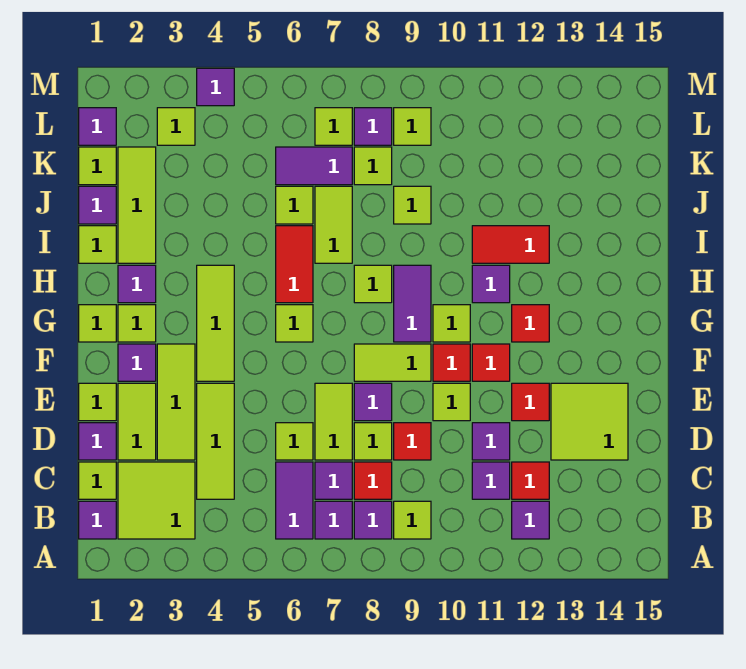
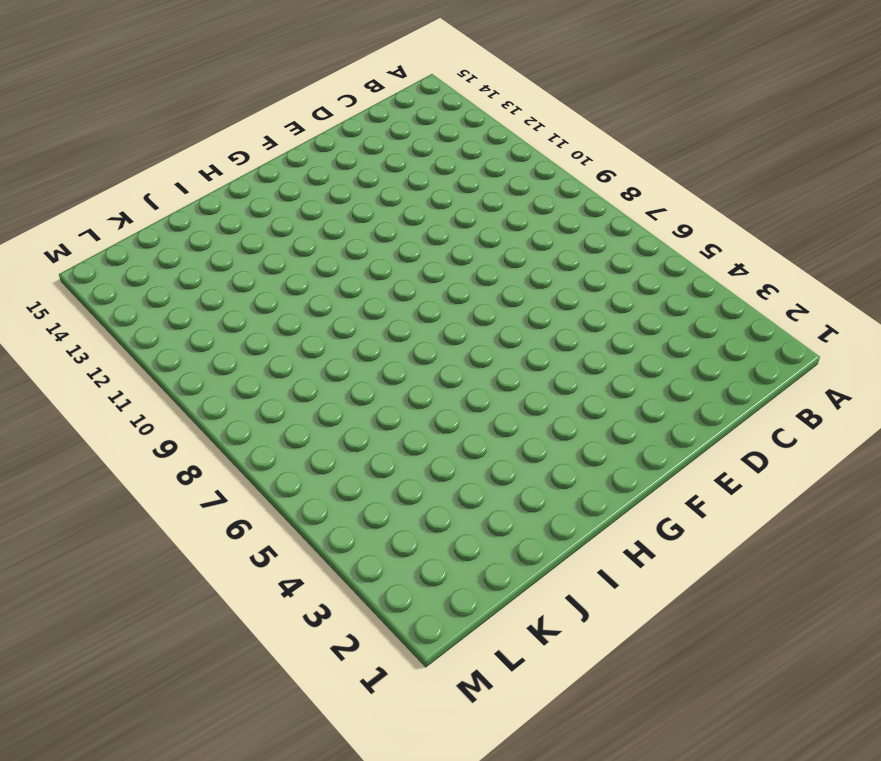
none -> purple 1x1 tile [79,501,116,539]
none -> lime 2x2 tile [118,462,195,539]
none -> purple 1x2 tile [276,462,313,539]
none -> purple 1x1 tile [315,501,352,539]

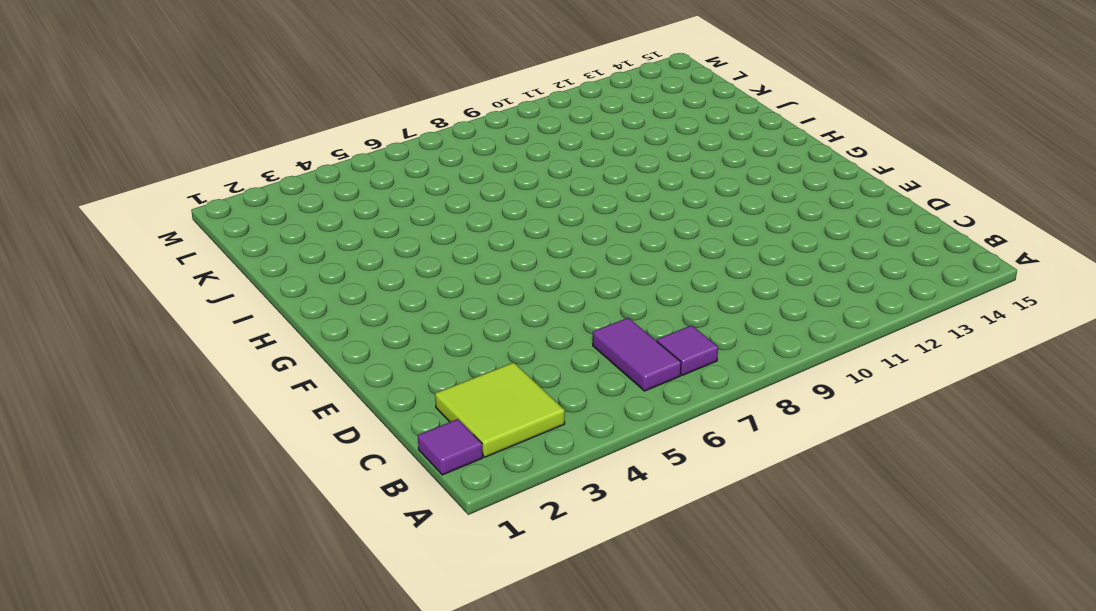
none -> purple 1x1 tile [354,501,392,539]
none -> lime 1x1 tile [394,501,431,539]
none -> purple 1x1 tile [512,501,549,539]
none -> lime 1x1 tile [79,462,116,499]

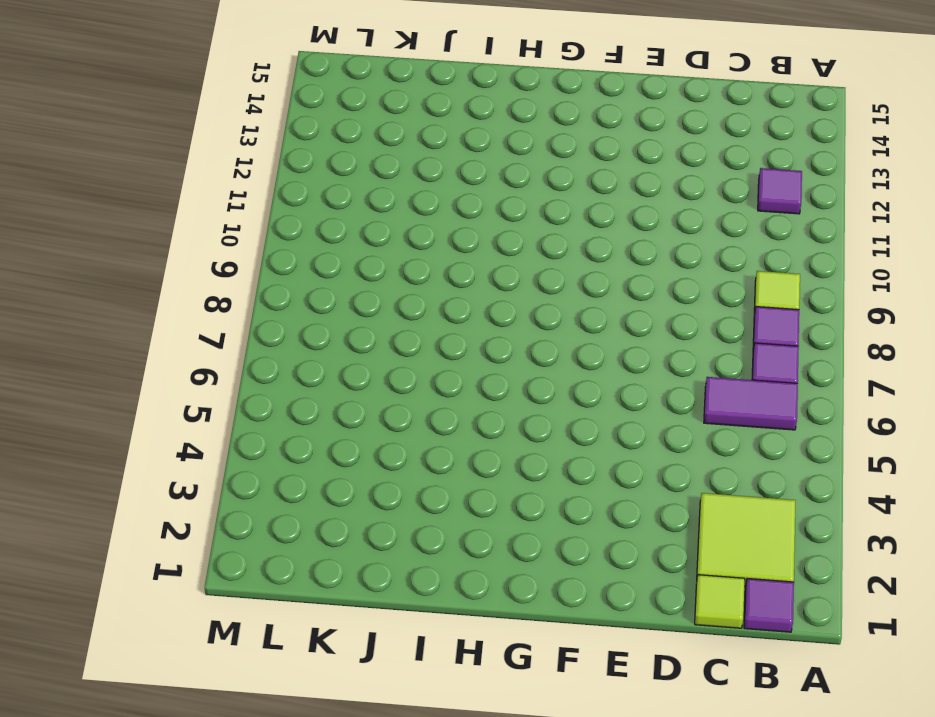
none -> lime 1x3 tile [197,383,234,499]
none -> purple 1x1 tile [315,462,352,499]
none -> red 1x1 tile [354,462,392,499]
none -> purple 1x1 tile [472,462,510,499]

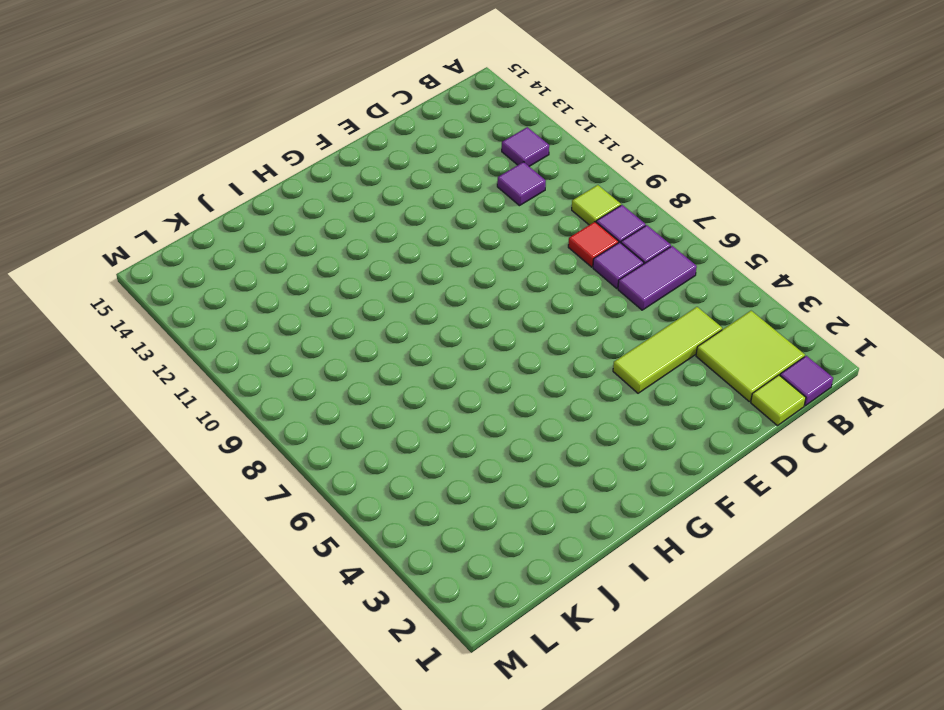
none -> red 1x1 tile [512,462,549,499]
none -> purple 1x1 tile [79,423,116,460]
none -> lime 1x2 tile [118,383,156,460]
none -> lime 1x3 tile [157,344,195,460]

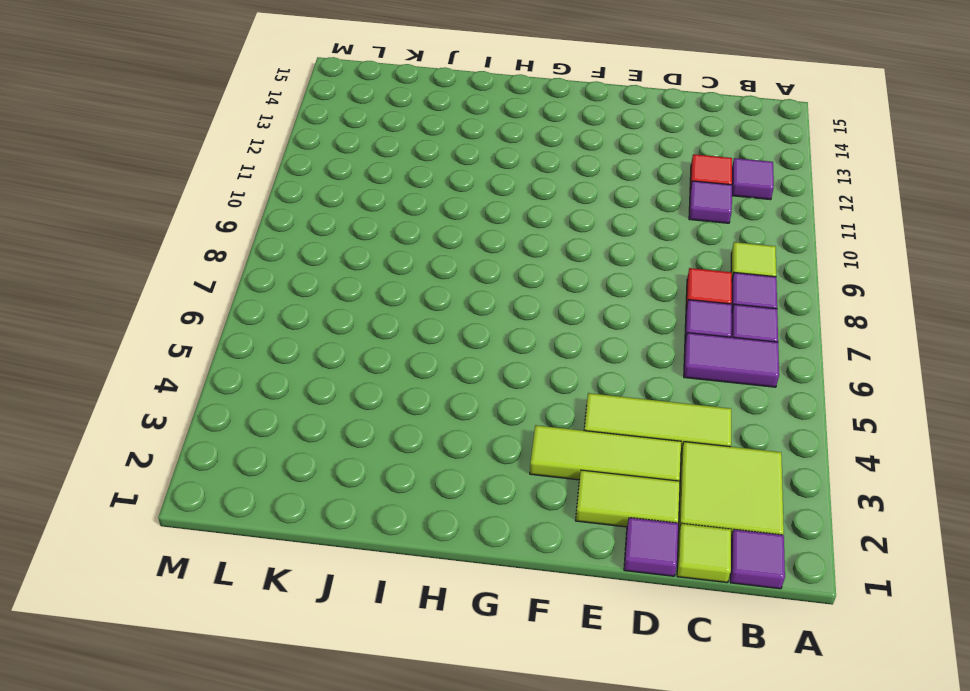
none -> lime 1x1 tile [276,423,313,460]
none -> lime 1x2 tile [315,383,352,460]
none -> lime 1x1 tile [354,423,392,460]
none -> red 1x1 tile [394,423,431,460]

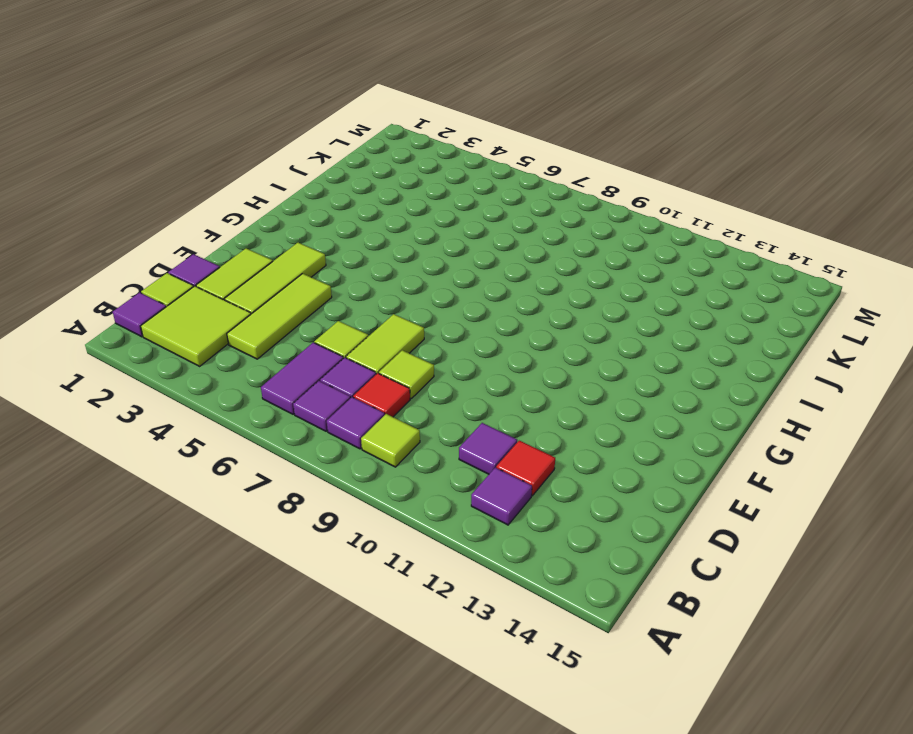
none -> red 1x1 tile [394,423,431,460]
none -> purple 1x1 tile [472,423,510,460]
none -> lime 2x2 tile [551,383,628,460]
none -> lime 1x1 tile [79,383,116,421]

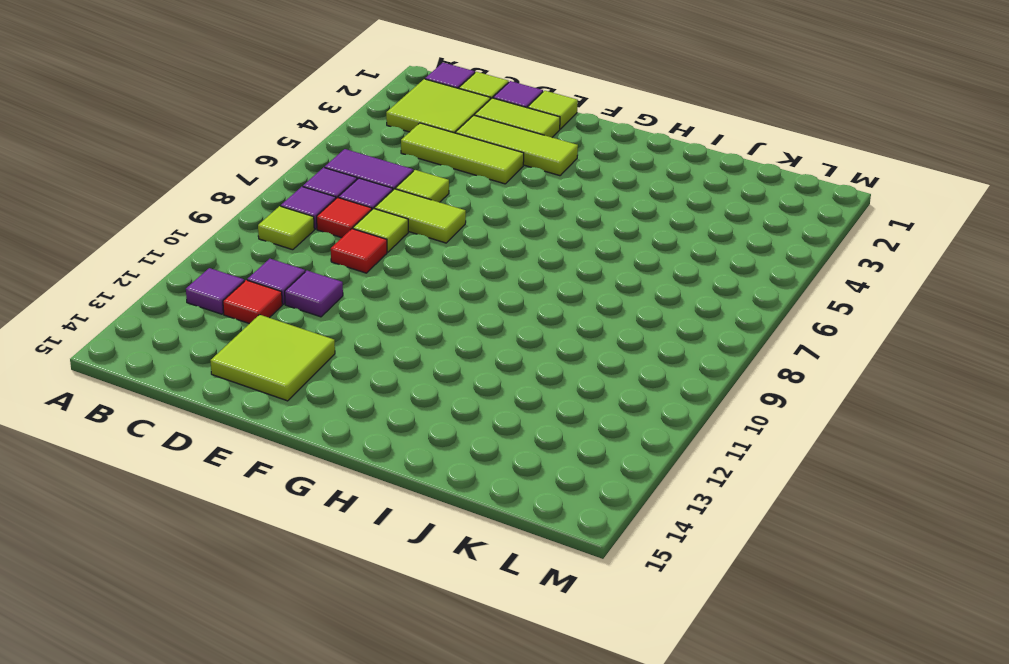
none -> purple 1x1 tile [354,383,392,421]
none -> lime 1x1 tile [433,383,470,421]
none -> red 1x1 tile [512,383,549,421]
none -> purple 1x1 tile [118,344,156,381]

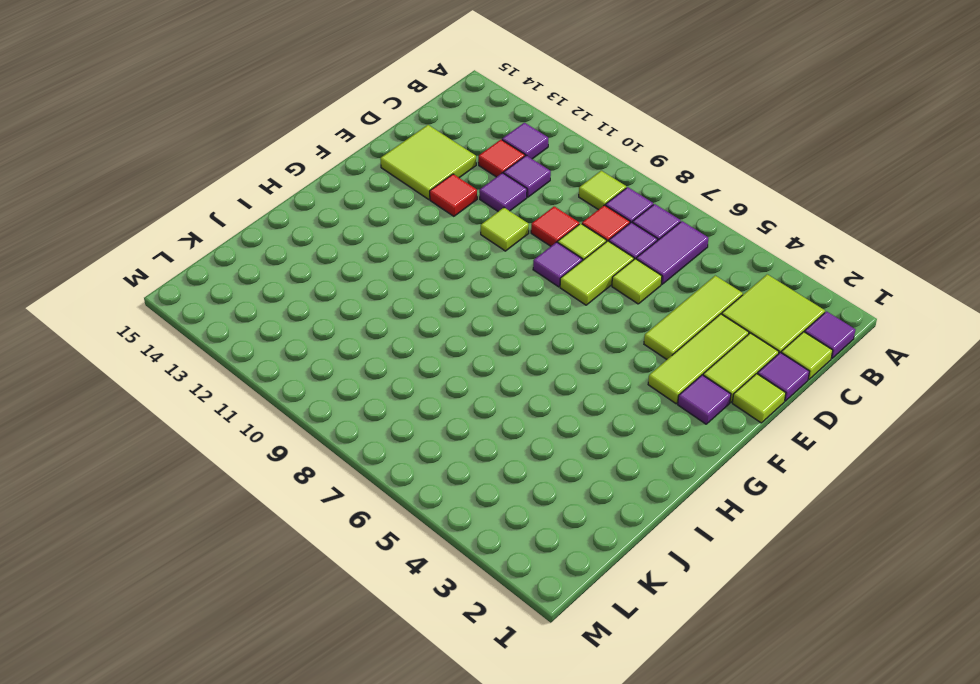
none -> lime 1x3 tile [197,265,234,381]
none -> lime 1x2 tile [354,344,431,381]
none -> red 1x1 tile [433,344,470,381]
none -> red 1x1 tile [472,344,510,381]

